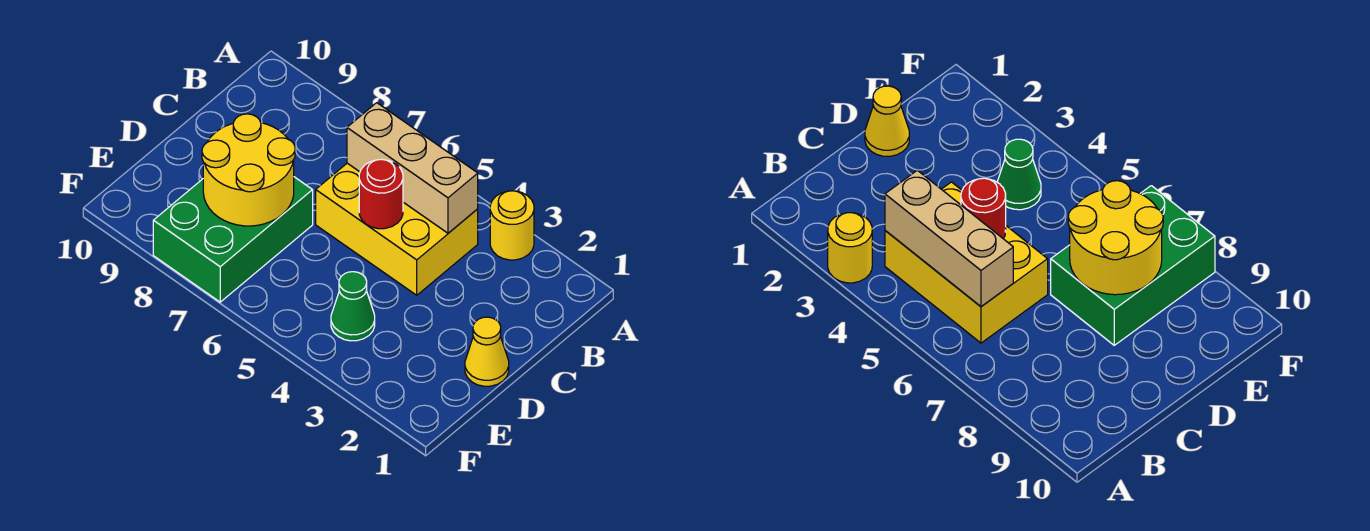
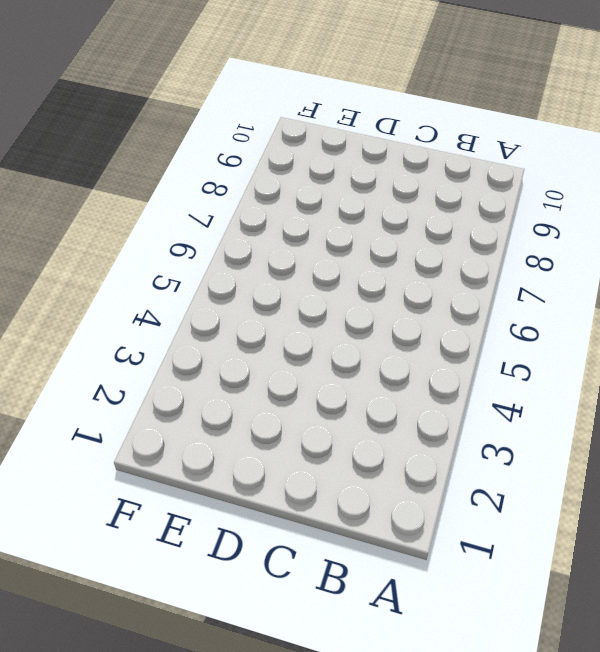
none -> yellow 1x1 round brick [490,191,534,260]
none -> yellow 2x3 brick [316,163,478,295]

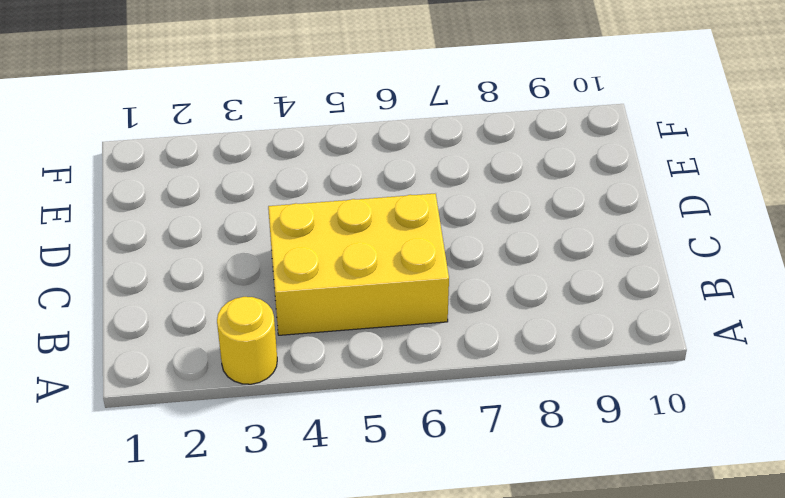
none -> yellow 1x1 cone [465,317,509,386]
none -> green 2x3 brick [153,177,313,302]

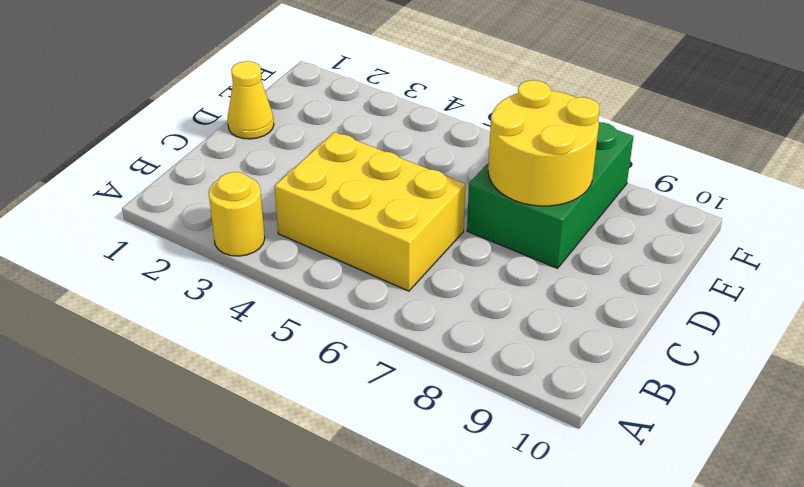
none -> green 1x1 cone [331,272,375,341]
none -> tan 1x3 brick [347,103,478,233]

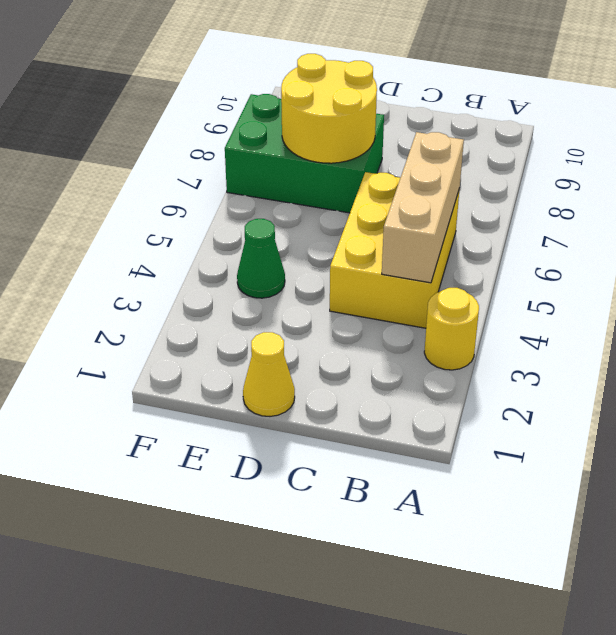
none -> red 1x1 round brick [359,159,403,229]

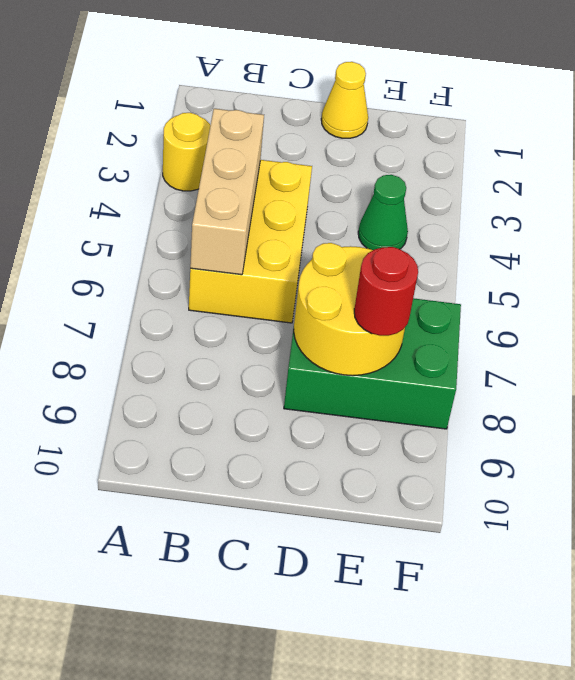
red 1x1 round brick [354,247,418,336] -> red 1x1 round brick moved to [359,159,403,229]

